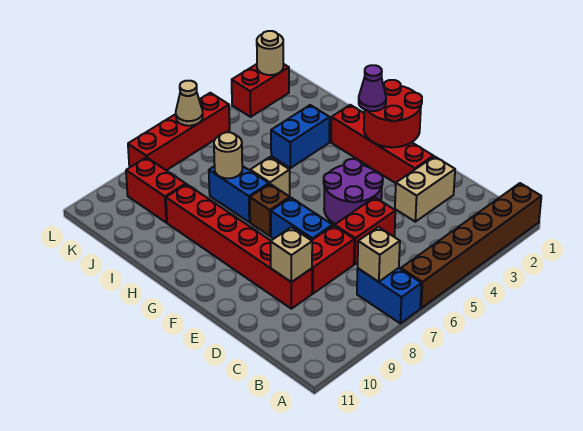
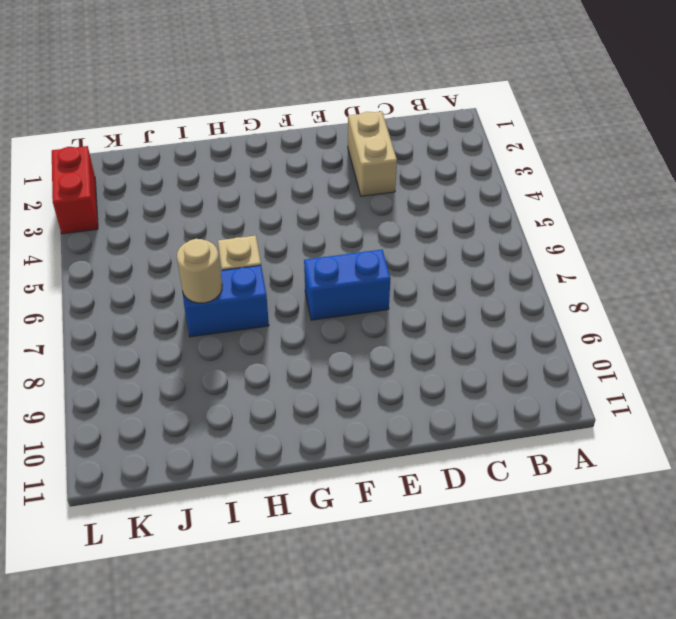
none -> brown 1x6 brick [401,183,541,308]
none -> blue 1x2 brick [357,268,422,323]
none -> red 1x2 brick [335,197,395,264]

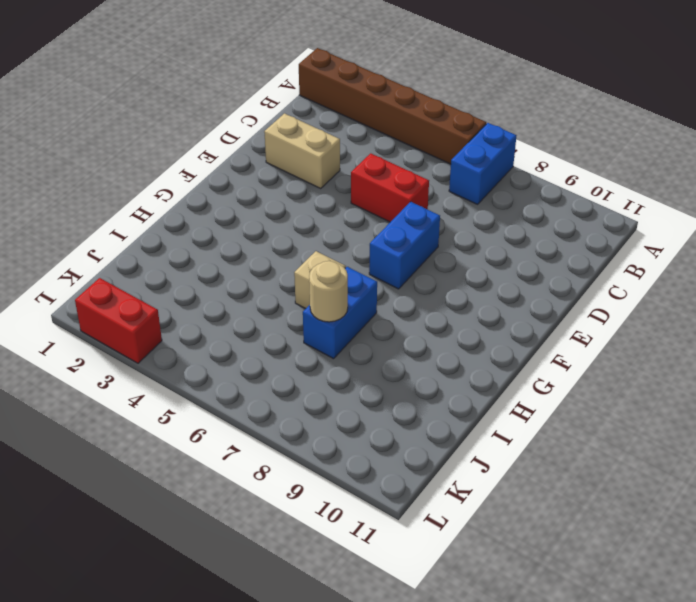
none -> red 1x2 brick [312,226,354,294]
none -> red 1x6 brick [166,184,312,309]
none -> red 1x4 brick [331,105,433,183]

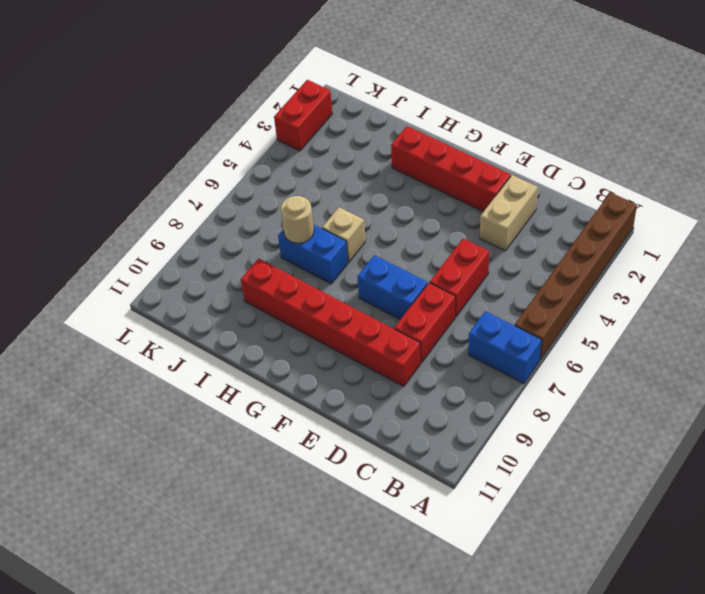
none -> purple 2x2 round brick [324,159,383,224]
none -> brown 1x1 brick [250,184,290,236]
none -> blue 1x2 brick [271,105,330,168]

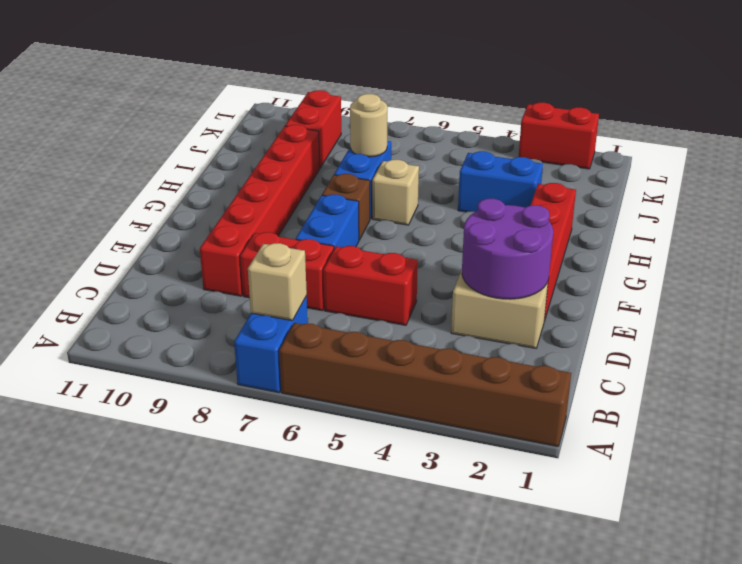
purple 2x2 round brick [462,199,553,299] -> purple 2x2 round brick moved to [324,159,383,224]
none -> red 1x4 brick [128,93,230,170]
none -> tan 1x1 brick [270,227,312,282]
none -> red 2x2 round brick [364,80,422,147]

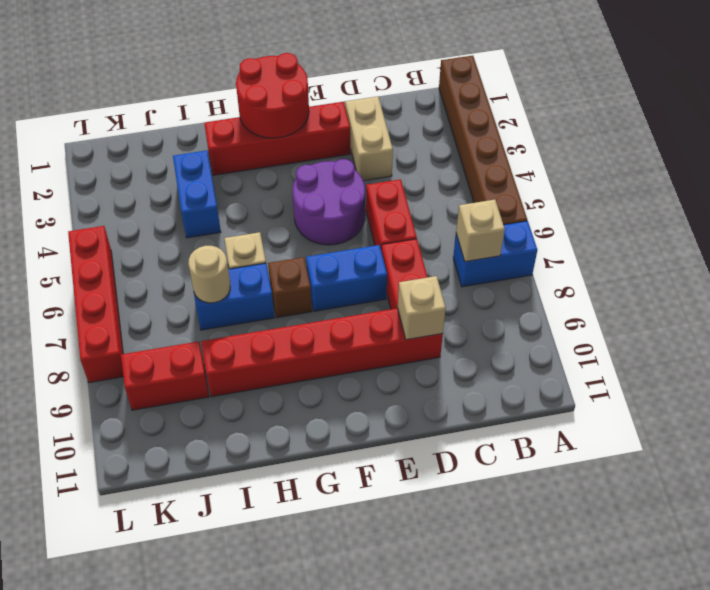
none -> red 1x2 brick [232,64,289,117]
none -> tan 1x1 round brick [257,31,283,75]
none -> tan 1x1 cone [176,81,203,126]

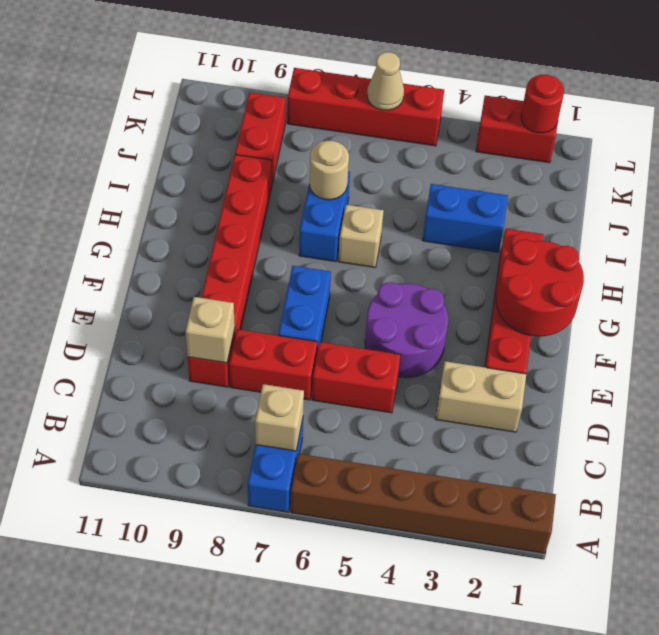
red 1x1 round brick [521,75,564,133] -> tan 1x1 round brick [257,31,283,75]
none -> brown 1x1 brick [250,184,290,236]
none -> purple 1x1 cone [359,65,386,111]

